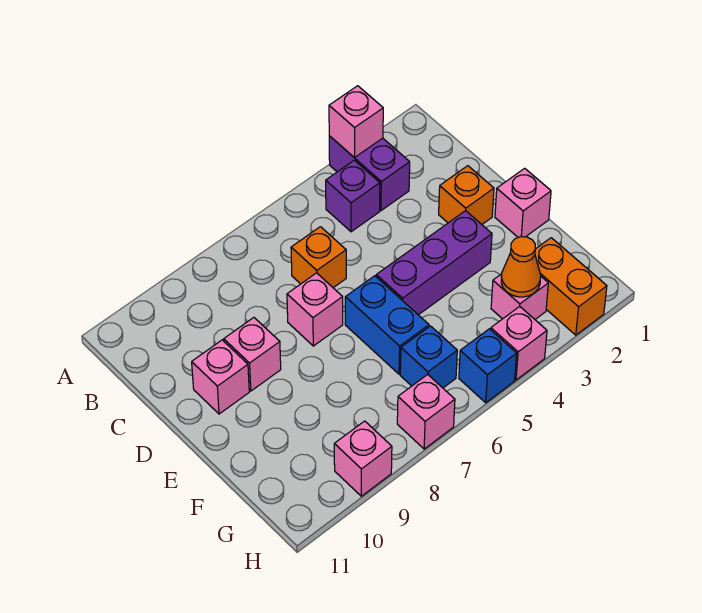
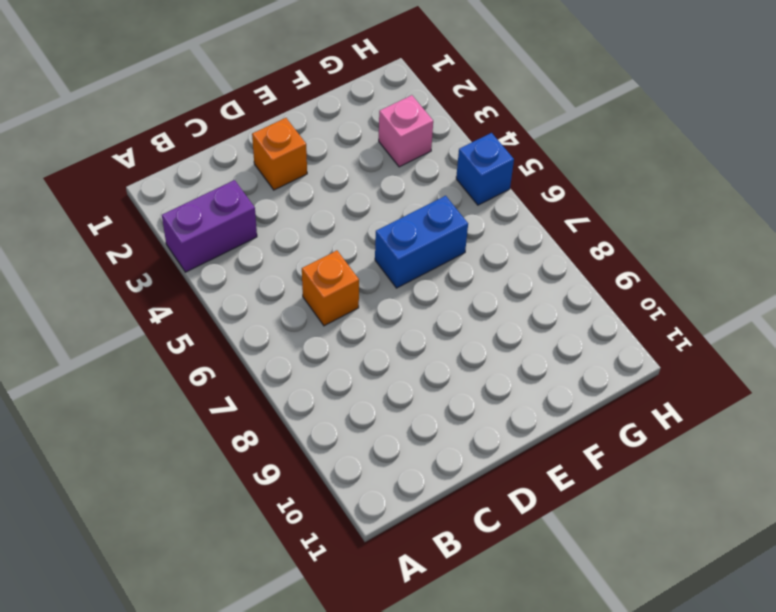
none -> purple 1x1 brick [326,160,380,232]
none -> pink 1x1 brick [287,273,343,346]
none -> pink 1x1 brick [224,318,281,391]

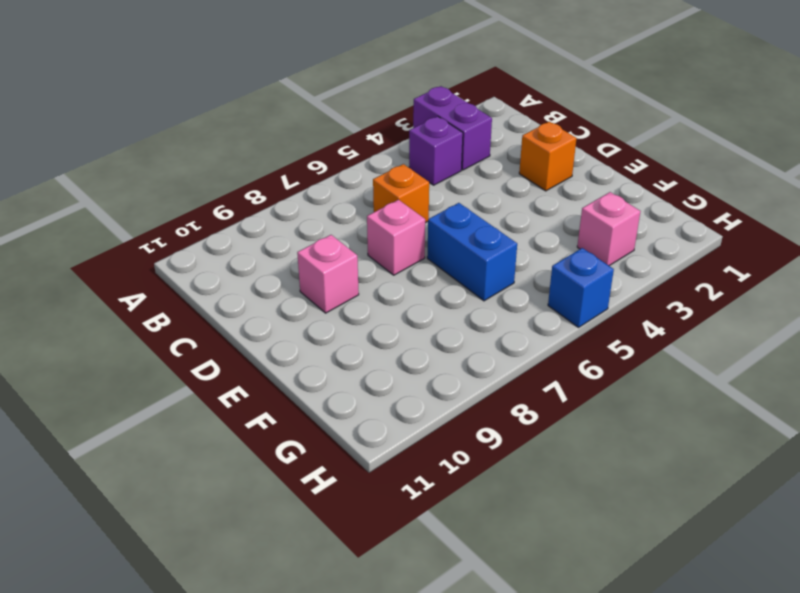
none -> pink 1x1 brick [192,340,249,414]
none -> pink 1x1 brick [495,168,551,237]
none -> purple 1x3 brick [376,211,492,315]

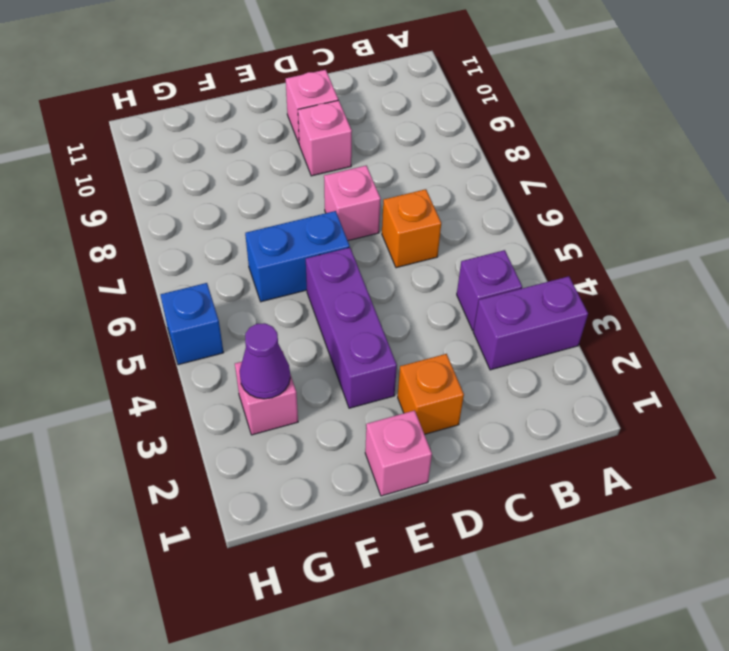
purple 1x1 cone [240,323,290,399] -> orange 1x1 cone [501,237,541,297]
none -> orange 1x2 brick [535,238,607,335]
none -> blue 1x1 brick [400,326,457,388]
none -> pink 1x1 brick [491,306,547,380]

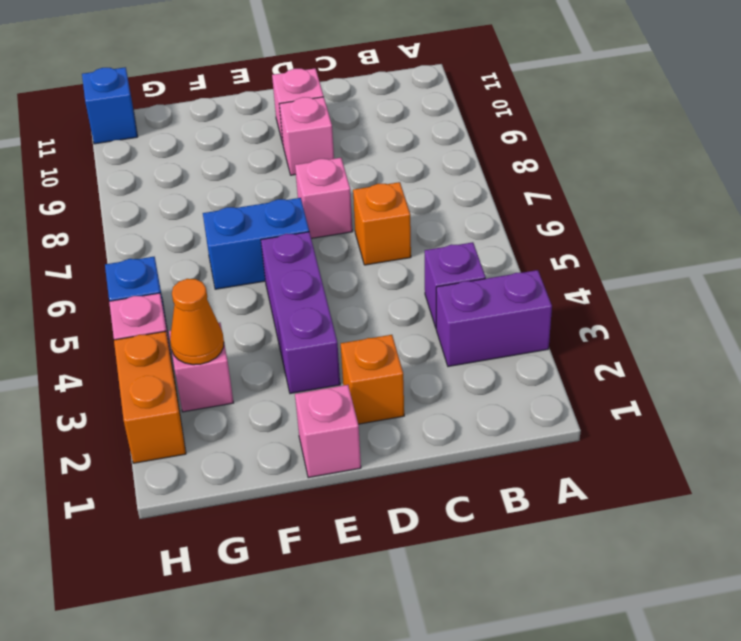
orange 1x2 brick [114,331,186,463] -> orange 1x2 brick turned to [535,238,607,335]
blue 1x1 brick [82,67,138,144] -> blue 1x1 brick moved to [400,326,457,388]
none -> pink 1x1 brick [397,375,455,449]
none -> pink 1x1 brick [334,421,392,496]
none -> pink 1x1 brick [329,86,383,158]

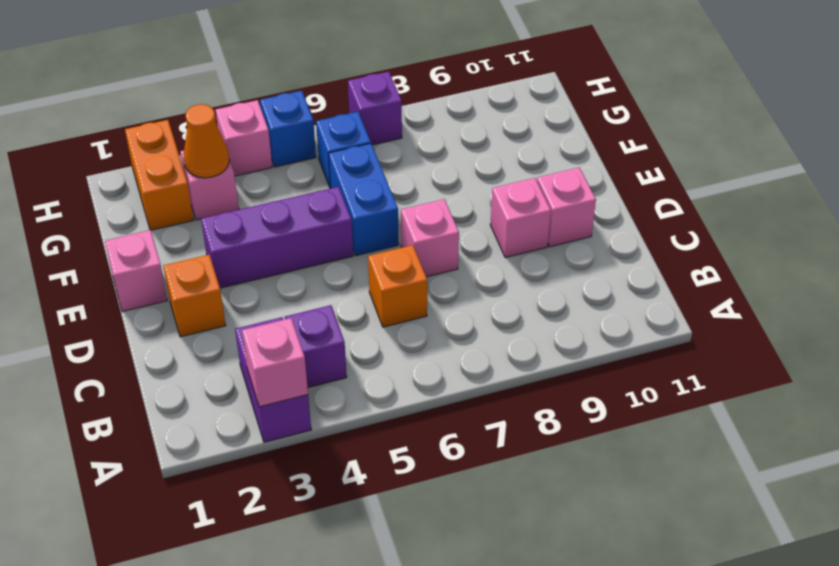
purple 1x1 brick [348,72,402,145] -> pink 1x1 brick [397,375,455,449]
none -> pink 1x1 brick [334,421,392,496]

